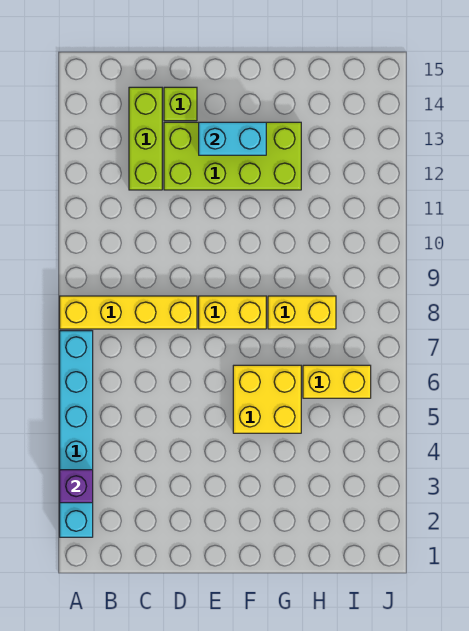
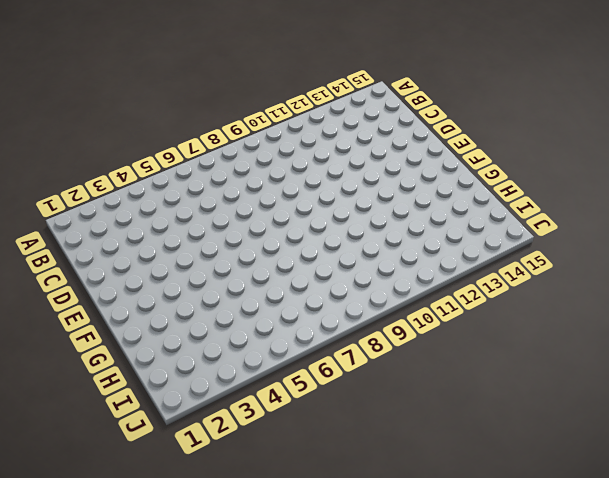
none -> cyan 1x6 brick [60,331,93,537]
none -> yellow 1x4 brick [60,296,197,329]

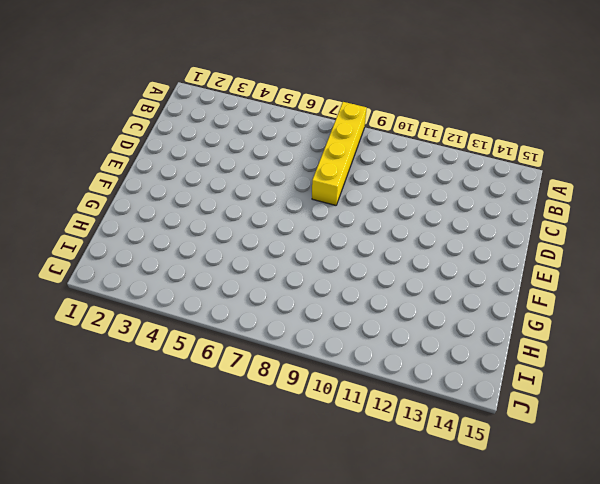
none -> cyan 1x6 brick [60,331,93,537]
none -> lime 1x3 brick [129,87,162,190]

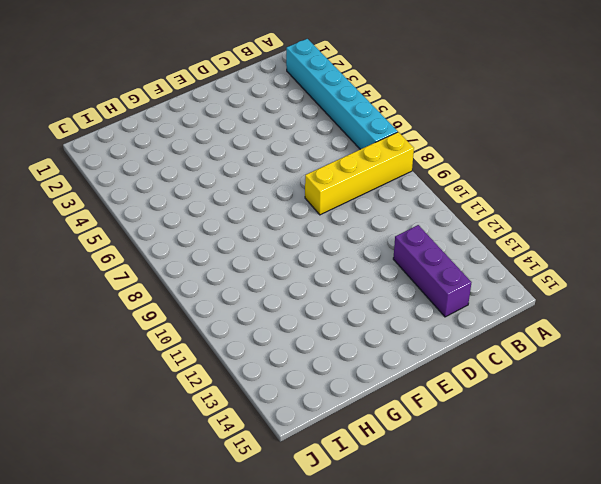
purple 1x3 brick [393,225,471,317] -> lime 1x3 brick [129,87,162,190]
none -> lime 2x4 brick [164,122,301,190]
none -> lime 1x1 brick [164,87,197,121]

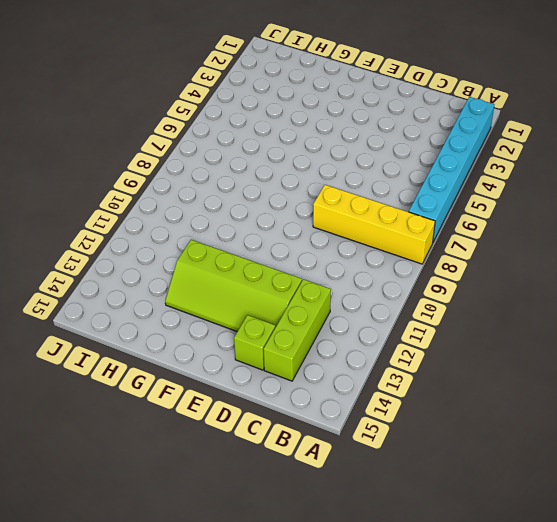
lime 2x4 slope [165,240,302,332] -> lime 2x4 brick [164,122,301,190]
none -> yellow 1x2 brick [199,296,266,329]
none -> yellow 2x2 brick [233,365,301,433]

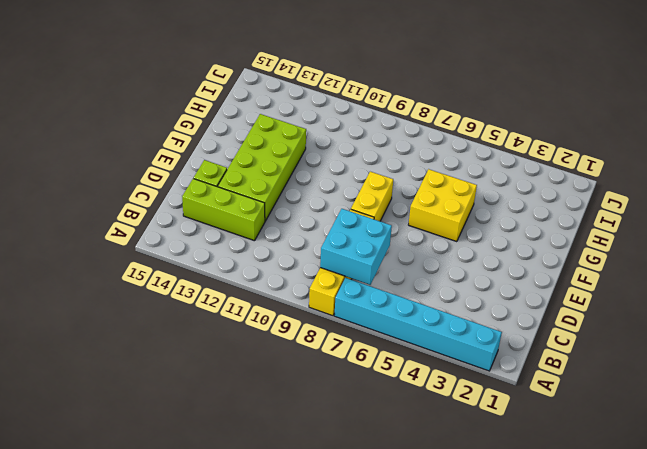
cyan 2x2 brick [320,209,392,285] -> none
none -> yellow 1x2 brick [268,296,336,329]
none -> yellow 1x2 brick [303,365,371,398]

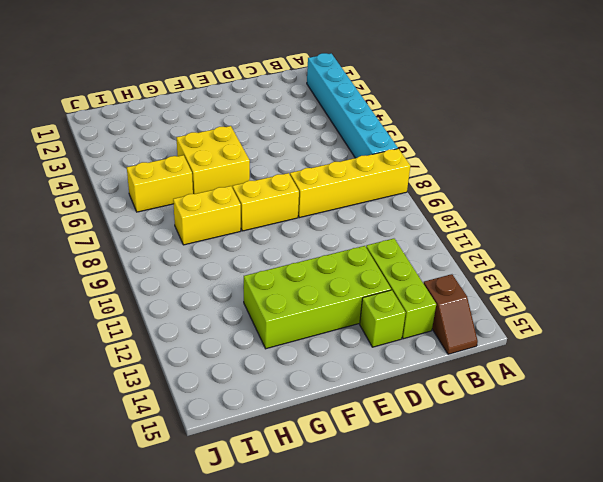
brown 1x2 slope [423,274,478,354] -> none
none -> purple 1x1 brick [60,470,93,503]
none -> cyan 1x2 brick [199,122,266,155]

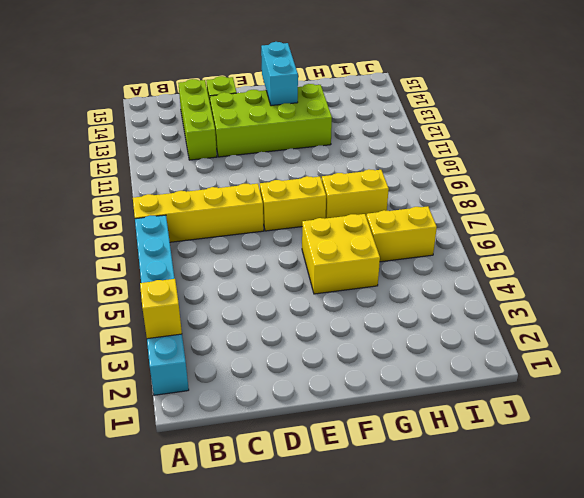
yellow 1x1 brick [140,279,182,339] -> purple 1x1 brick [60,470,93,503]
cyan 1x2 brick [261,42,298,106] -> cyan 1x2 brick turned to [199,122,266,155]

